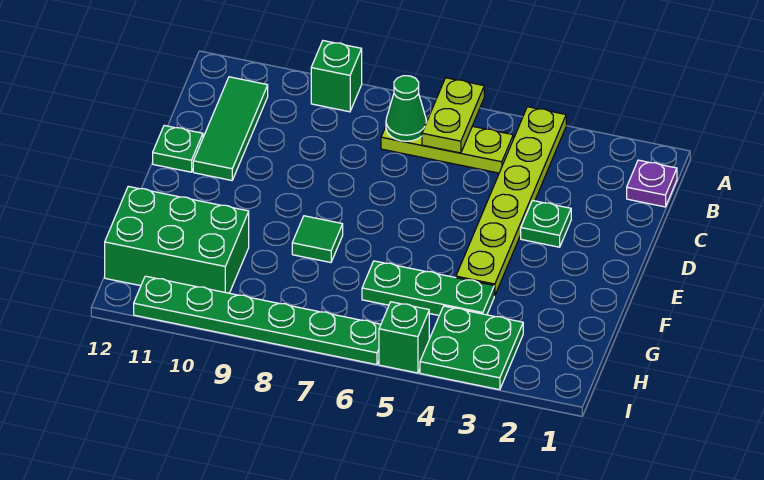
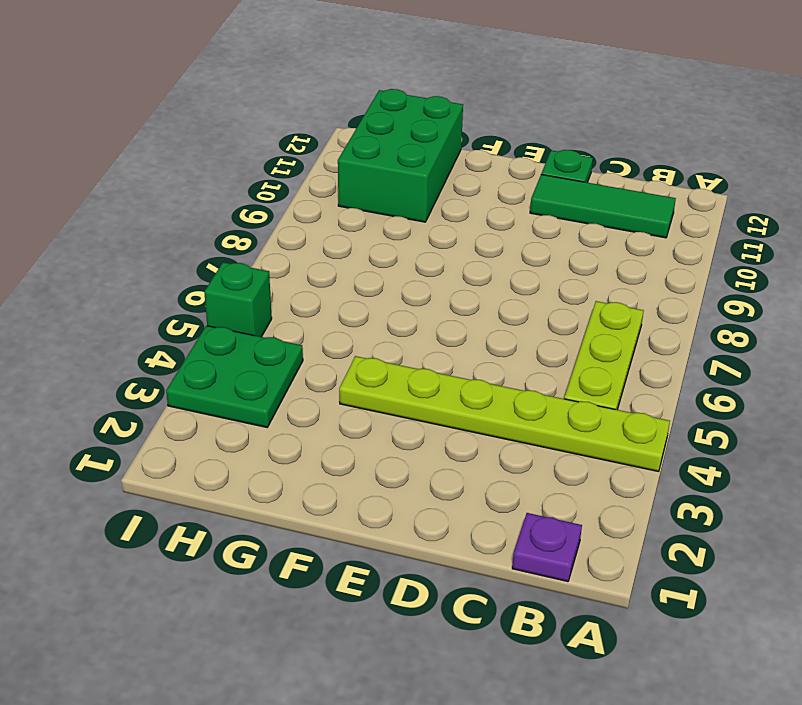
none -> green 1x1 brick [311,41,362,112]
none -> green 1x1 plate [521,201,571,247]
none -> green 1x1 tile [292,216,343,262]

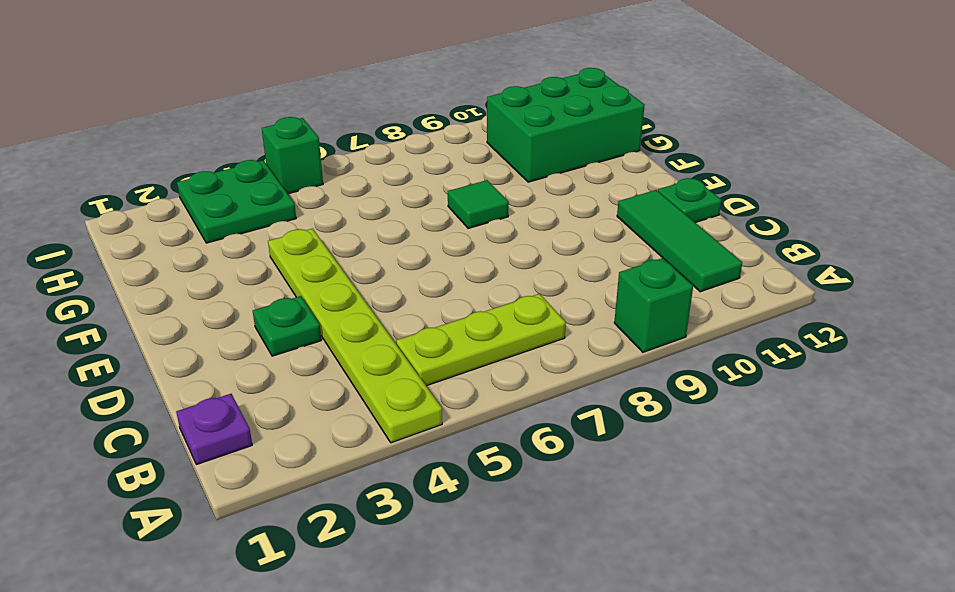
none -> green 1x3 plate [362,261,494,315]
none -> green 1x6 plate [134,276,381,365]
none -> lime 1x2 plate [422,78,484,153]

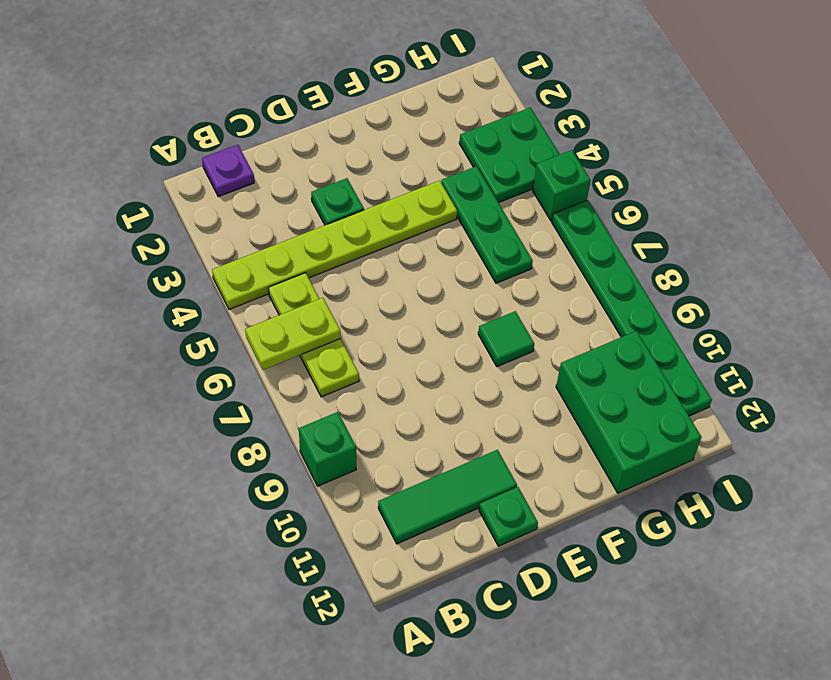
none -> green 1x1 cone [386,76,427,141]

